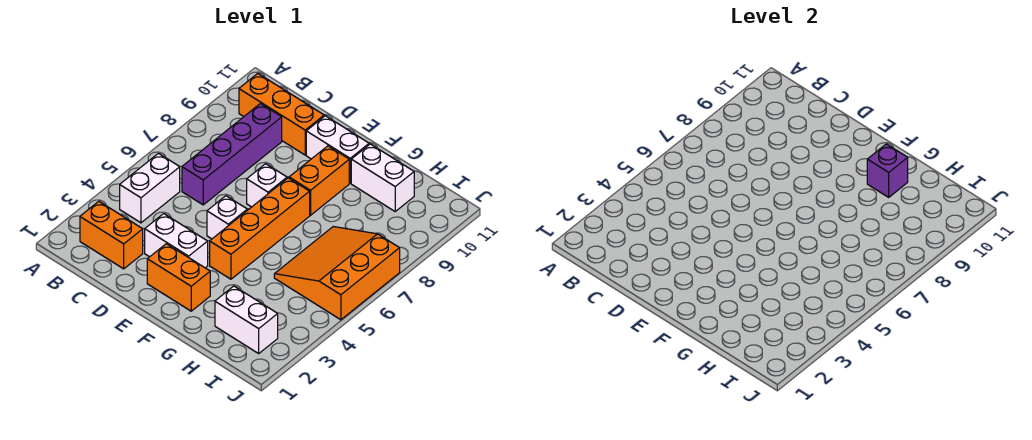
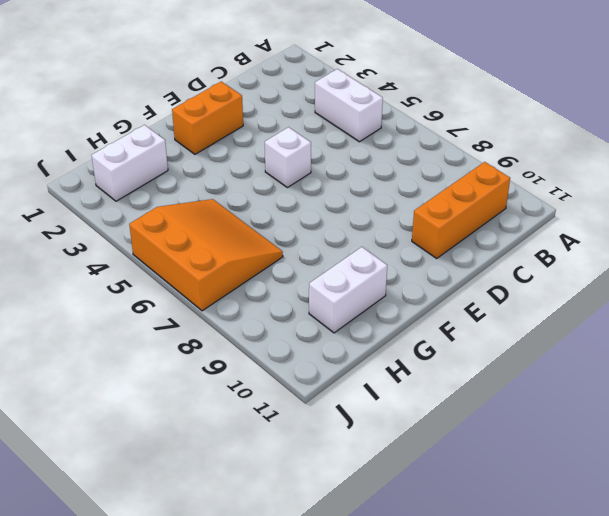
none -> orange 1x2 brick [80,201,143,269]
none -> purple 1x4 brick [182,104,282,205]
none -> white 1x2 brick [145,214,208,268]

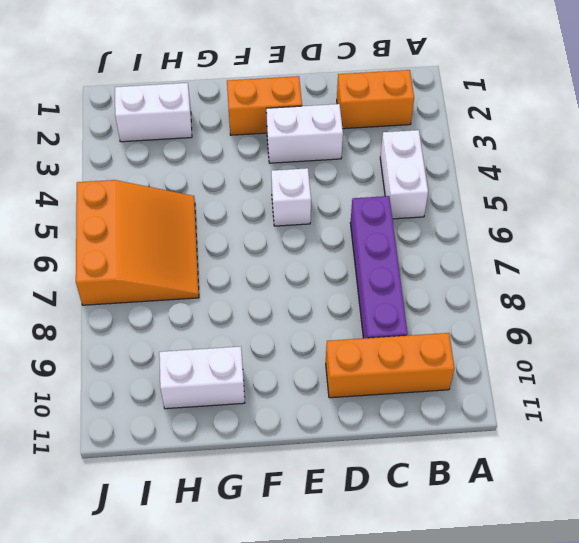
none -> white 1x1 brick [247,164,287,207]
none -> white 1x2 brick [306,116,369,183]
none -> orange 1x4 brick [210,178,310,279]

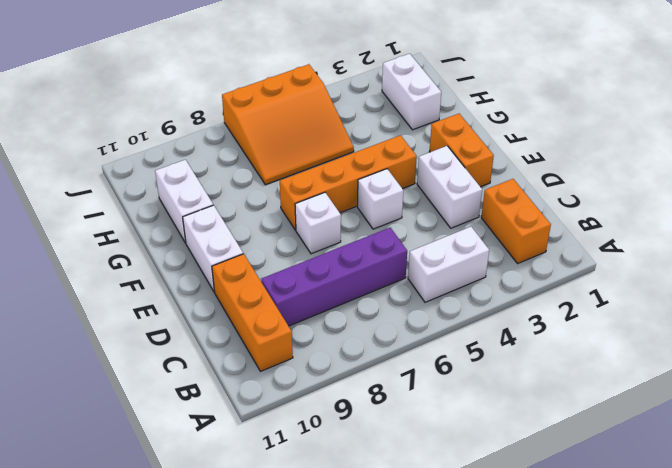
none -> orange 1x2 brick [289,146,349,215]
none -> purple 1x1 brick [867,144,908,197]

